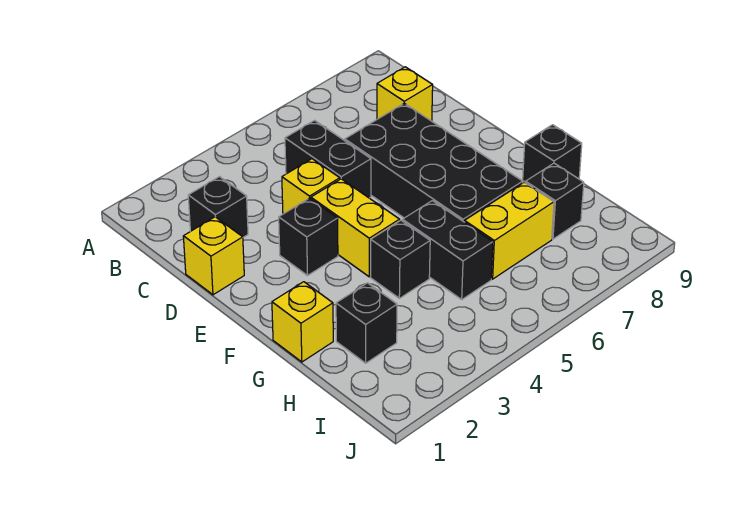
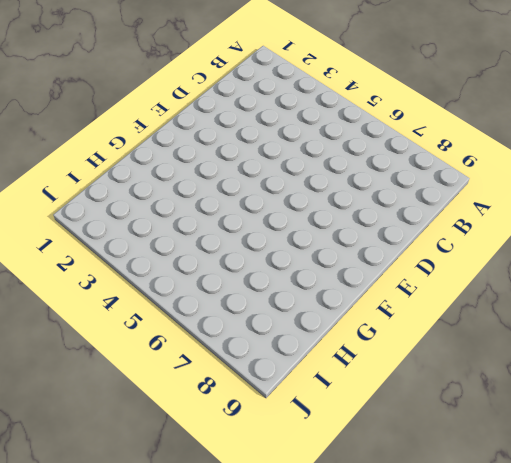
none -> black 1x1 brick [188,177,248,237]
none -> black 1x2 brick [285,120,371,198]
none -> yellow 1x1 brick [377,67,433,121]

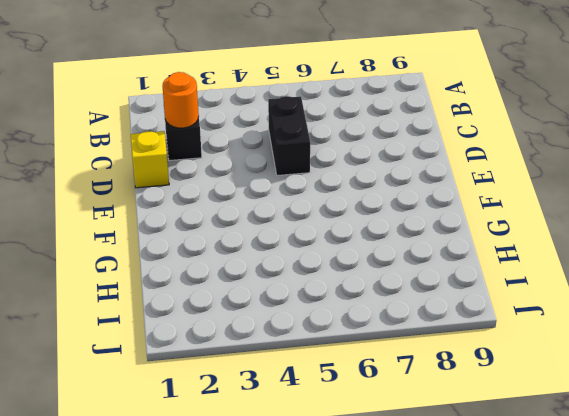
orange 1x1 round brick [162,72,199,128] -> none
none -> yellow 1x1 brick [377,67,433,121]
none -> yellow 1x1 brick [282,159,340,214]
none -> black 2x4 brick [345,103,523,222]

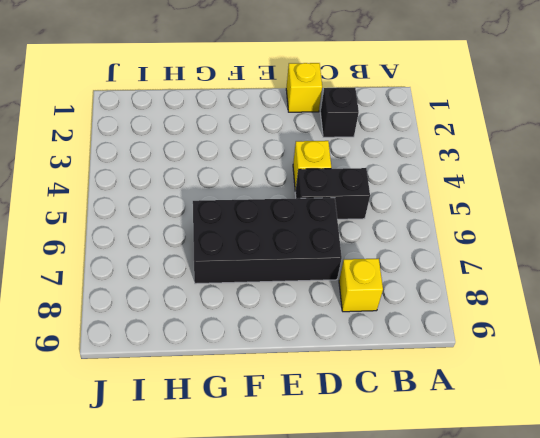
none -> black 1x1 brick [279,198,338,275]
none -> yellow 1x2 brick [311,179,400,277]
none -> yellow 1x1 brick [272,282,333,362]

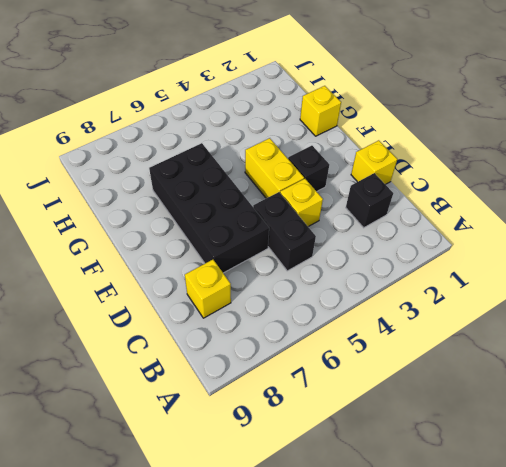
none -> black 1x1 brick [371,221,430,298]
none -> black 1x2 brick [403,201,493,299]
none -> black 1x1 brick [523,125,582,182]

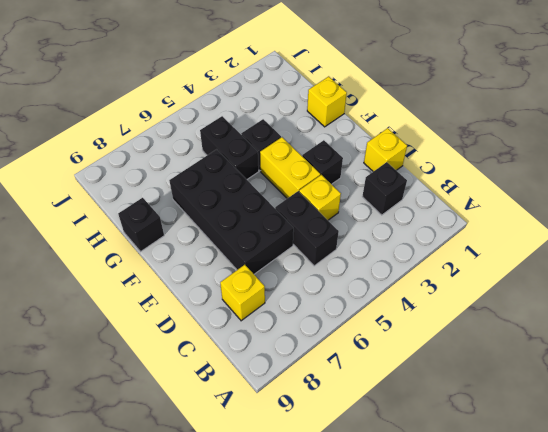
none -> black 1x1 brick [336,283,397,363]
none -> yellow 1x2 brick [465,182,554,279]
none -> black 1x1 brick [526,163,584,239]

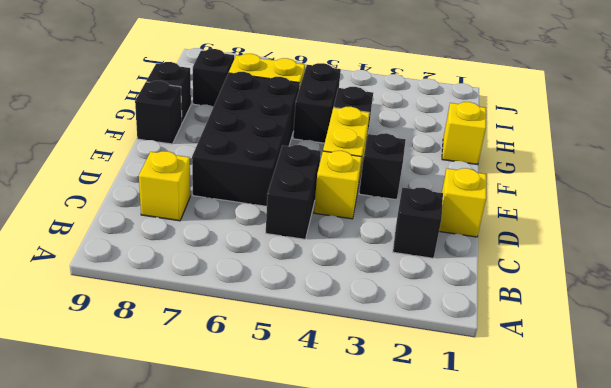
black 1x1 brick [135,81,182,144] -> black 1x1 brick moved to [336,283,397,363]

